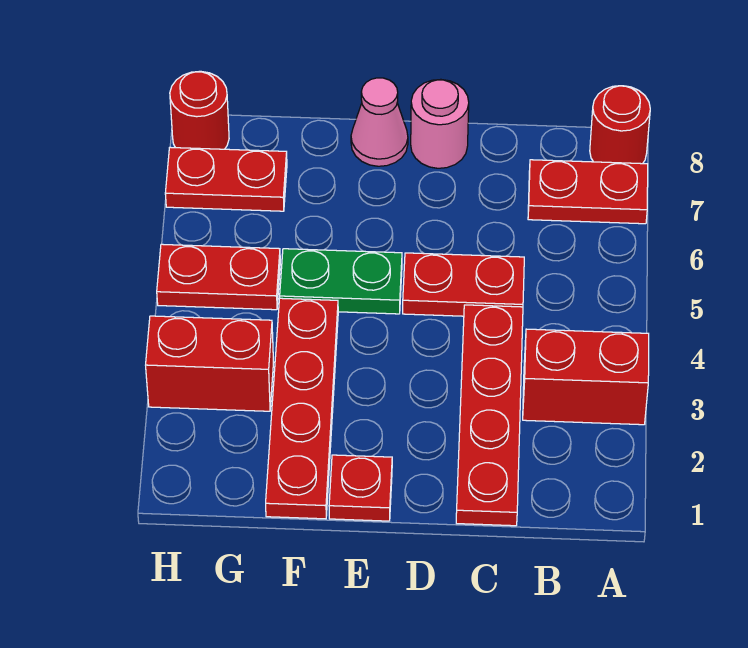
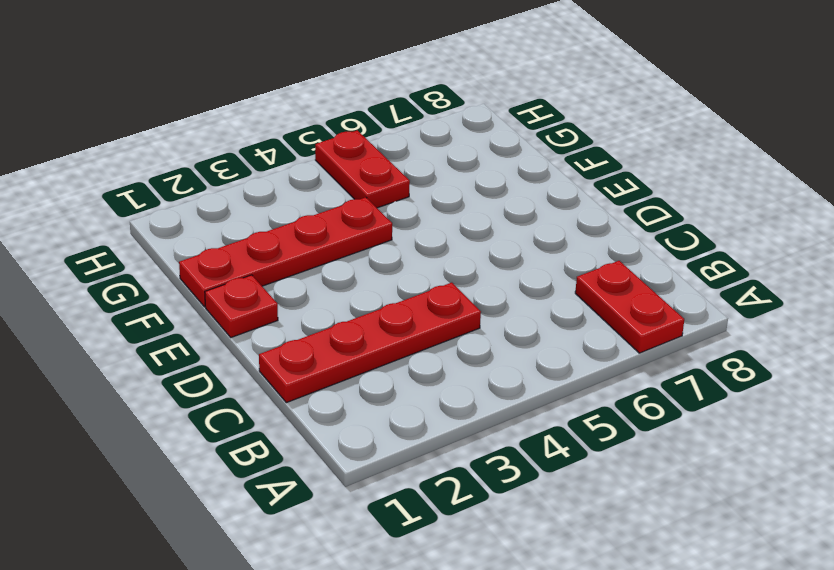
none -> red 1x2 brick [523,329,649,425]
none -> red 1x1 round brick [590,86,650,164]
none -> red 1x2 plate [403,253,524,316]

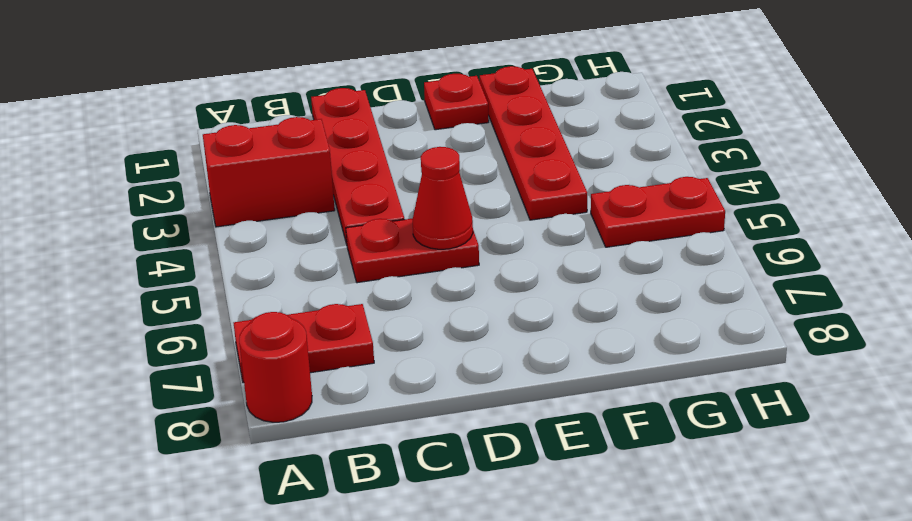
red 1x1 cone [413,147,473,249] -> none
none -> pink 1x1 round brick [411,79,469,168]
none -> green 1x2 plate [280,249,402,314]
none -> pink 1x1 cone [351,78,408,166]

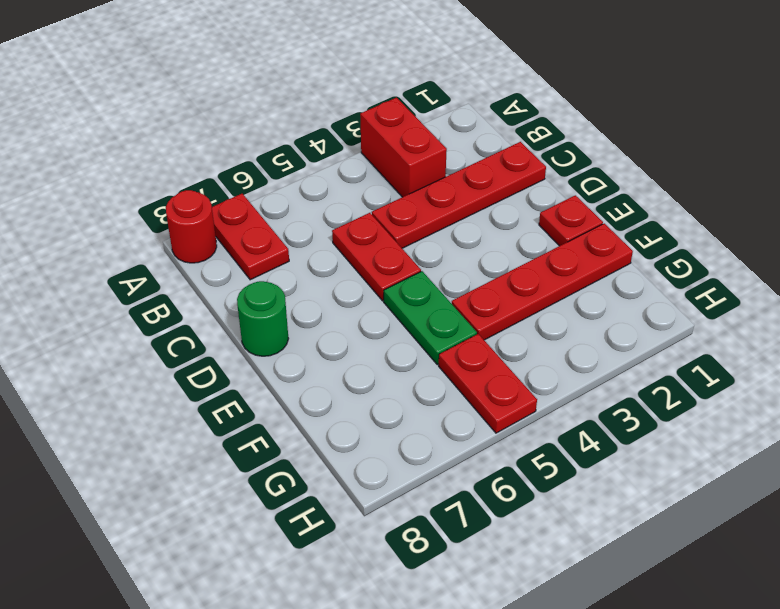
green 1x1 round brick [237,281,289,356] -> pink 1x1 round brick [411,79,469,168]
none -> pink 1x1 cone [351,78,408,166]
none -> red 1x2 brick [146,316,274,411]
none -> red 1x2 plate [165,147,287,211]

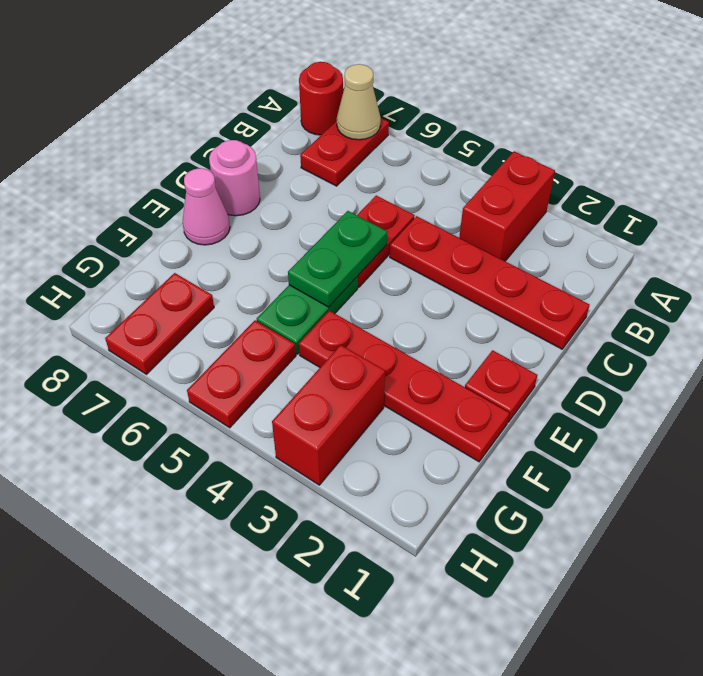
tan 1x1 cone [337,64,381,140] -> none
green 1x2 plate [288,211,387,307] -> none
none -> red 1x1 round brick [170,71,229,149]

